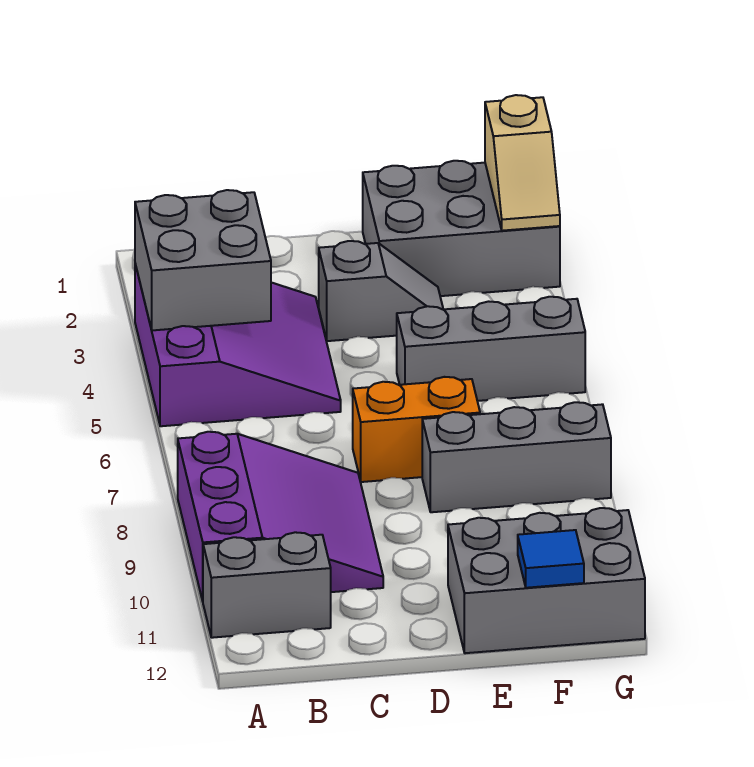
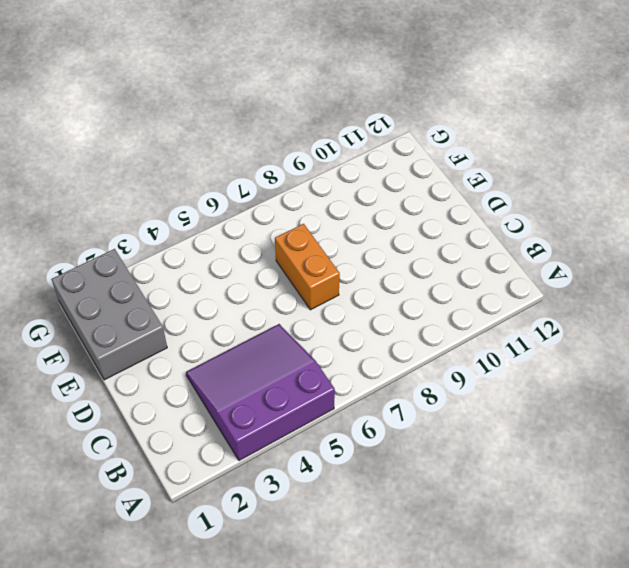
none -> purple 3x3 slope [178,432,383,601]
none -> grey 1x2 brick [203,532,331,638]
none -> grey 1x2 slope [319,241,443,341]

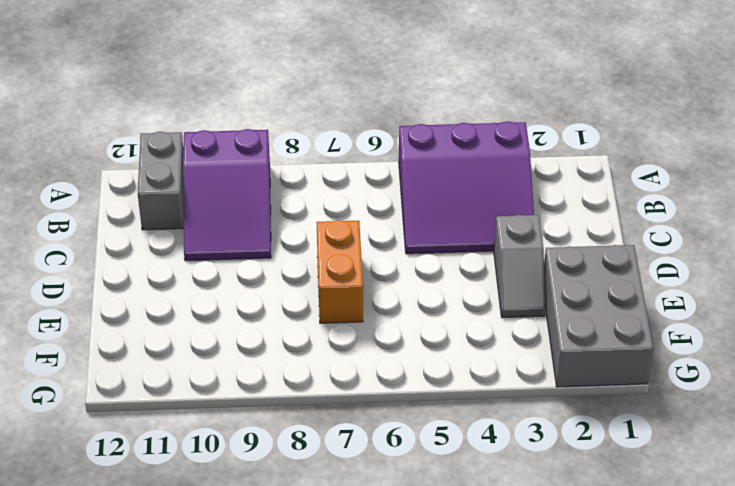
purple 2x3 slope [183,129,271,261] -> purple 3x3 slope [178,432,383,601]
none -> grey 1x3 brick [397,297,585,401]
none -> grey 1x3 brick [422,402,611,512]
none -> grey 2x3 brick [448,508,645,653]

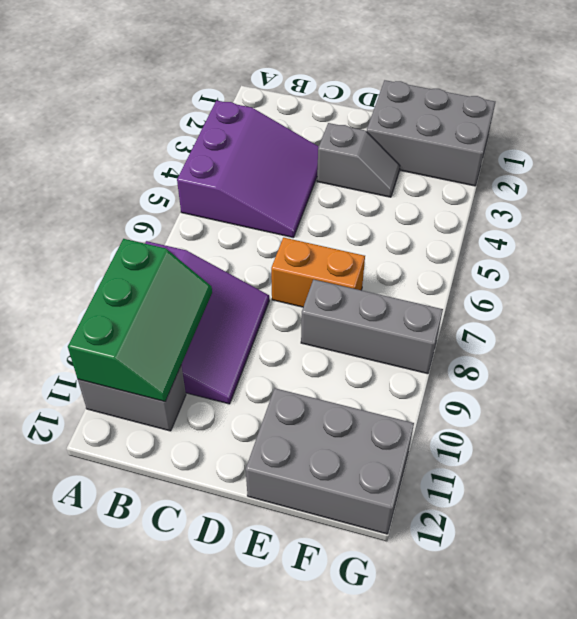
green 2x3 slope [68,239,212,402] -> none
none -> grey 1x3 brick [397,297,585,401]
none -> grey 2x2 brick [135,190,271,330]
none -> blue 1x1 tile [518,530,584,588]

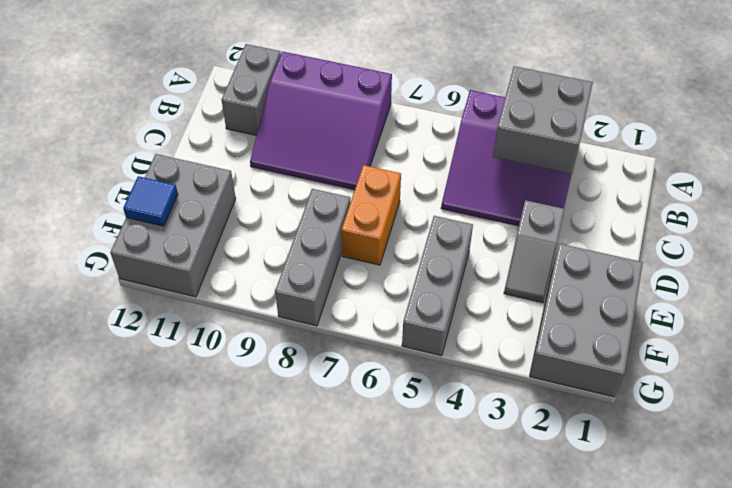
none -> tan 1x2 slope [485,95,560,231]

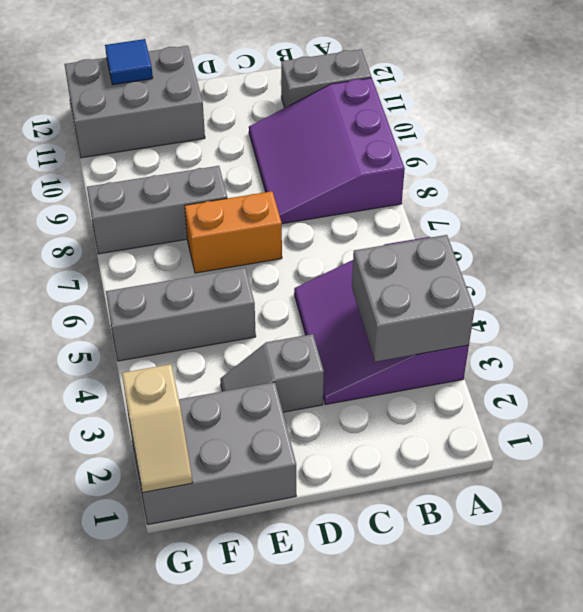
tan 1x2 slope [122,364,193,493] -> tan 1x2 slope turned to [485,95,560,231]

